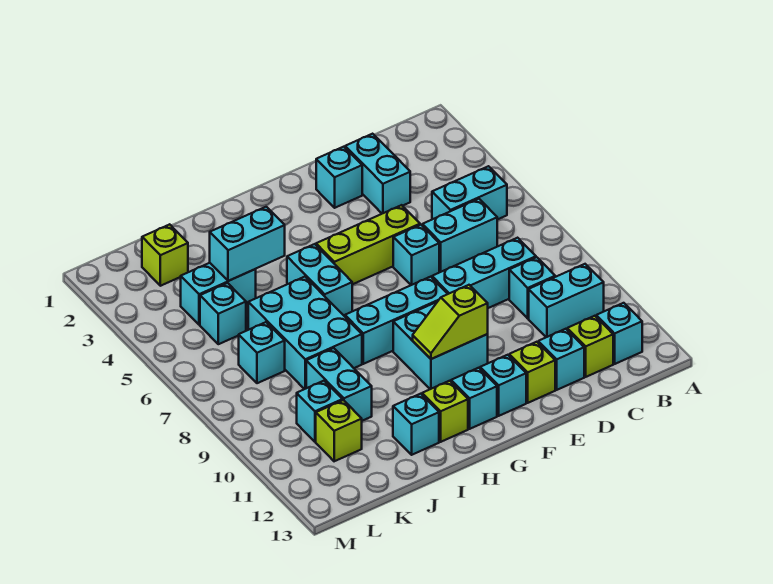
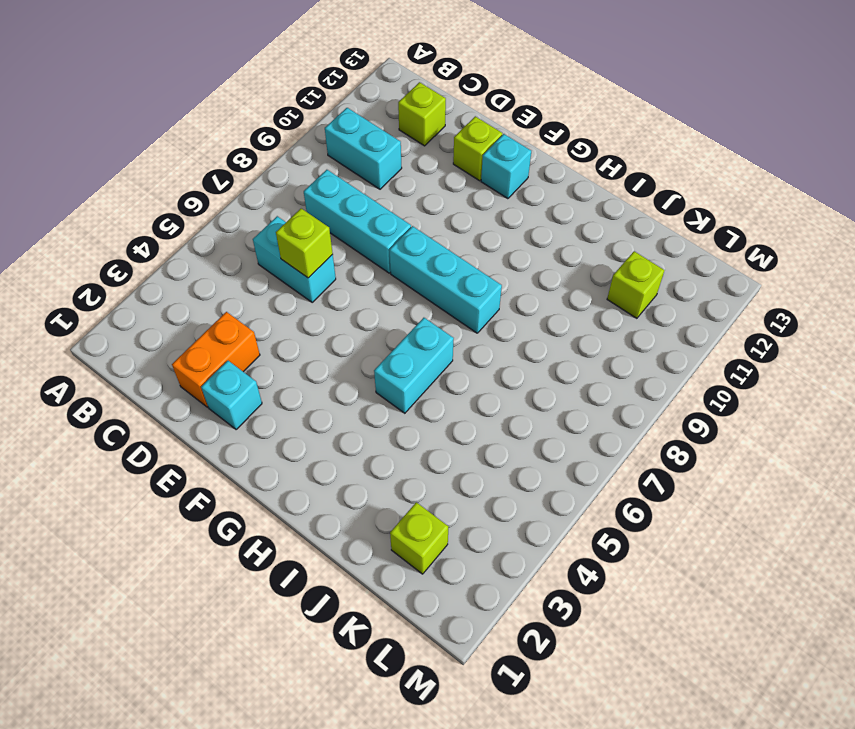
orange 1x2 brick [172,312,260,407] -> cyan 1x2 brick [345,134,410,214]
lime 1x1 brick [276,209,333,278] -> lime 1x1 brick moved to [422,381,468,442]
none -> cyan 1x2 brick [432,166,507,220]
none -> cyan 1x1 brick [596,303,642,364]
none -> cyan 1x1 brick [509,257,555,318]
none -> cyan 1x1 brick [538,329,584,390]

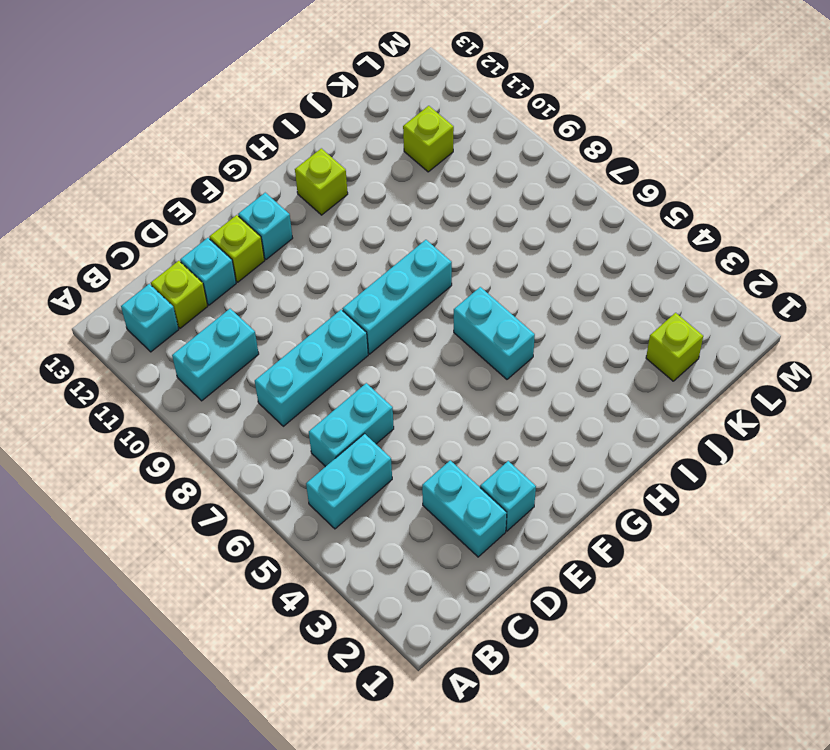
none -> cyan 1x1 brick [509,257,555,318]
none -> lime 1x3 brick [316,205,420,284]
none -> cyan 1x1 brick [393,225,439,285]
none -> cyan 2x2 brick [393,302,488,389]

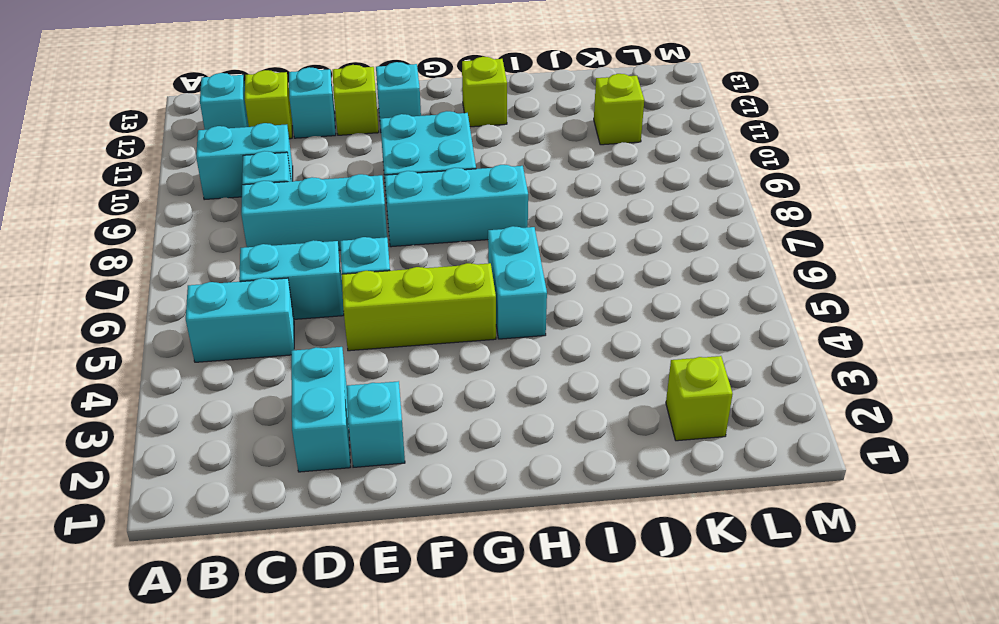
none -> cyan 1x1 brick [451,368,497,429]
none -> cyan 2x3 brick [248,277,362,389]
none -> cyan 1x1 brick [393,394,439,455]
none -> cyan 1x2 brick [181,263,256,325]

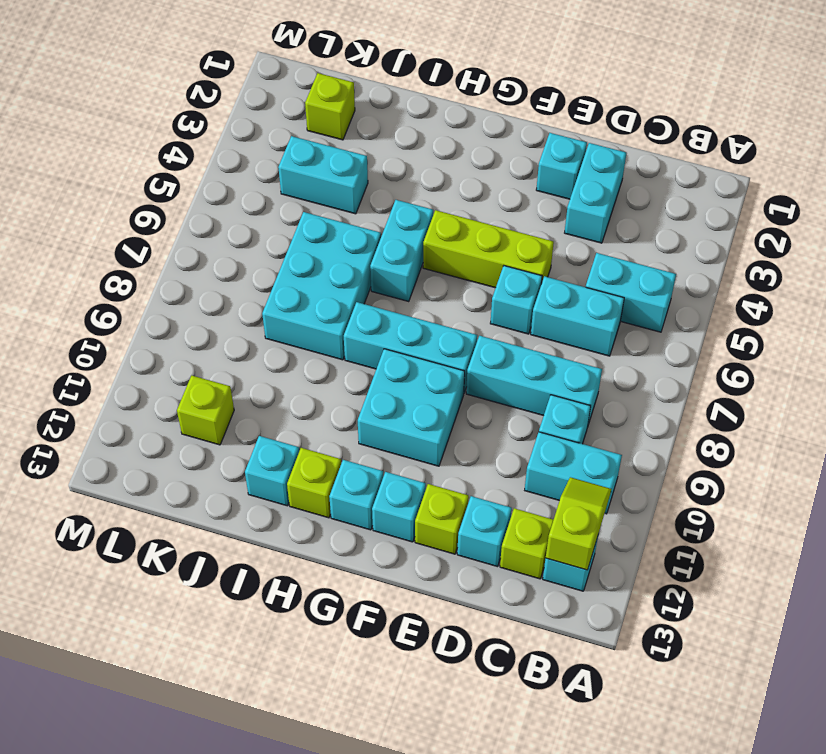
lime 1x2 slope [546,477,611,570] -> lime 1x2 slope turned to [413,285,488,359]
none -> cyan 1x2 brick [306,348,372,421]
none -> cyan 1x1 brick [200,283,246,344]
none -> cyan 1x1 brick [239,322,285,383]
none -> cyan 1x1 brick [297,381,343,442]

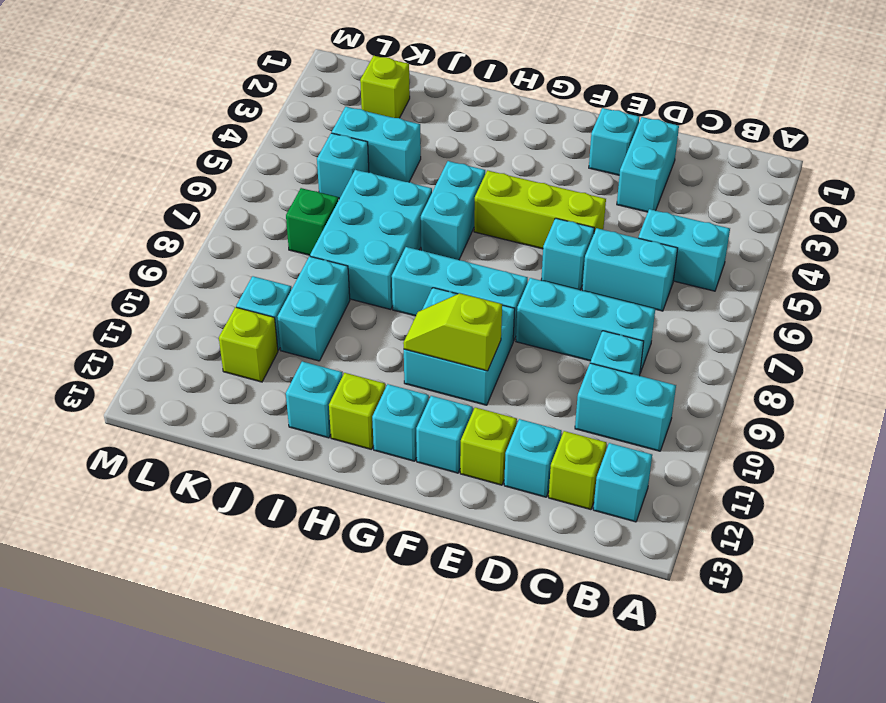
green 1x1 brick [286,188,338,255] -> cyan 1x1 brick [239,322,285,383]
none -> cyan 1x2 brick [210,207,285,281]

